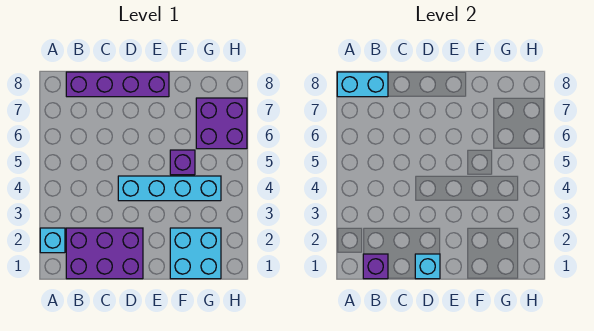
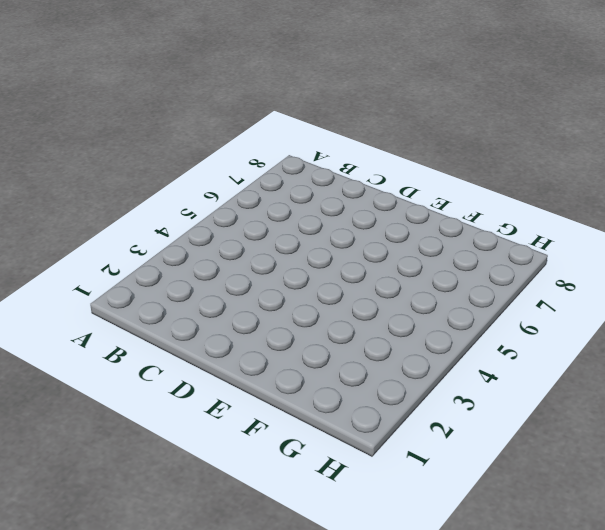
none -> cyan 1x1 brick [40,228,65,253]
none -> purple 2x3 brick [66,228,143,279]

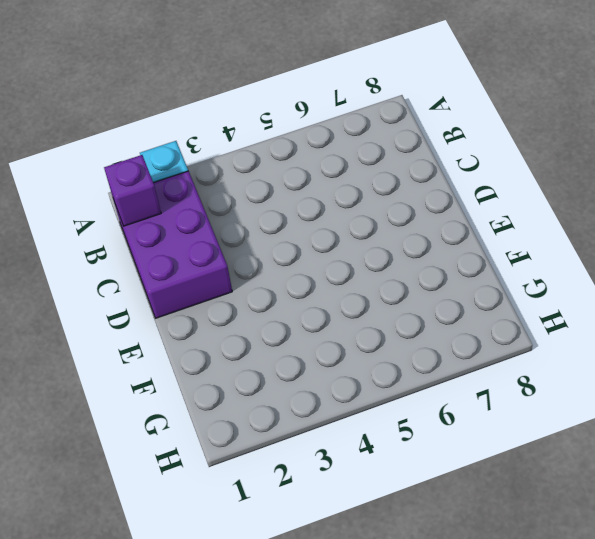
none -> purple 1x4 brick [66,72,169,97]
none -> cyan 1x4 brick [118,176,221,201]

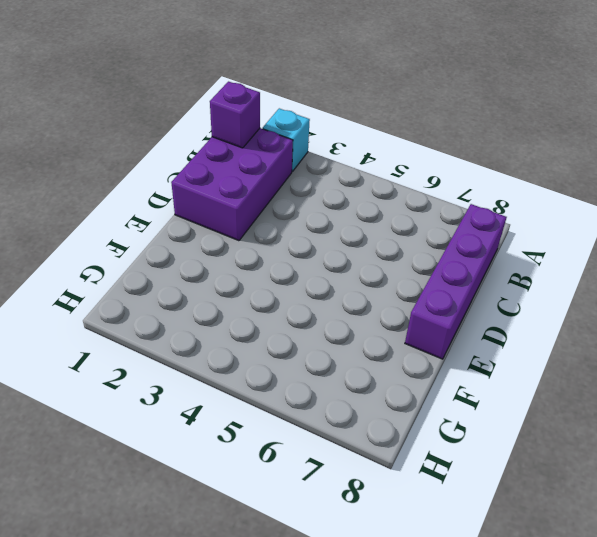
none -> cyan 1x4 brick [118,176,221,201]
none -> cyan 2x2 brick [170,228,221,279]

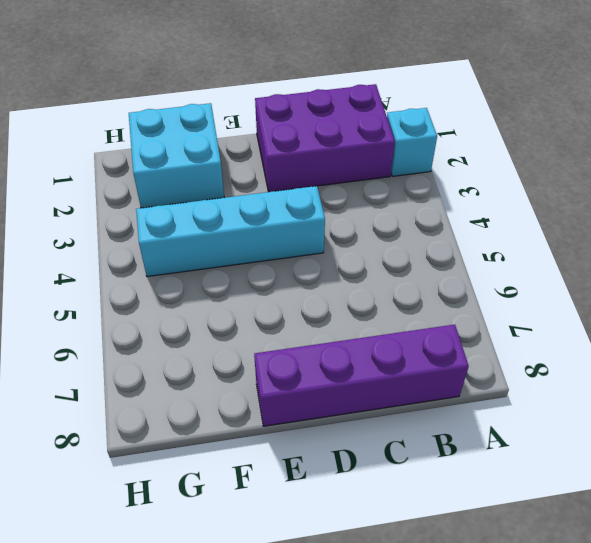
none -> purple 1x1 brick [170,150,195,175]
none -> purple 2x2 brick [196,98,247,149]

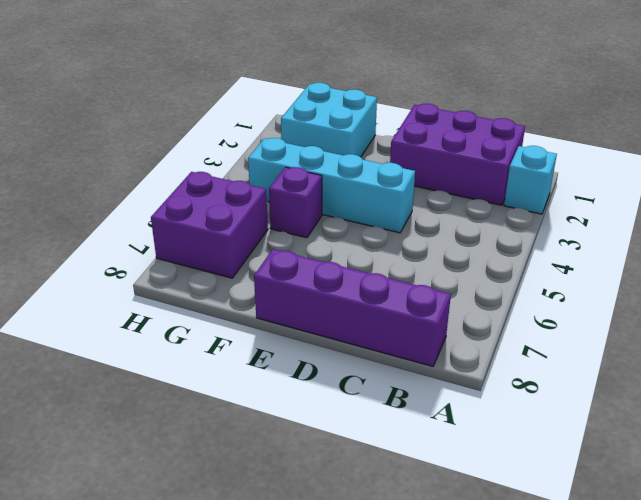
none -> cyan 1x2 brick [337,72,388,97]
none -> purple 1x1 brick [363,254,388,279]

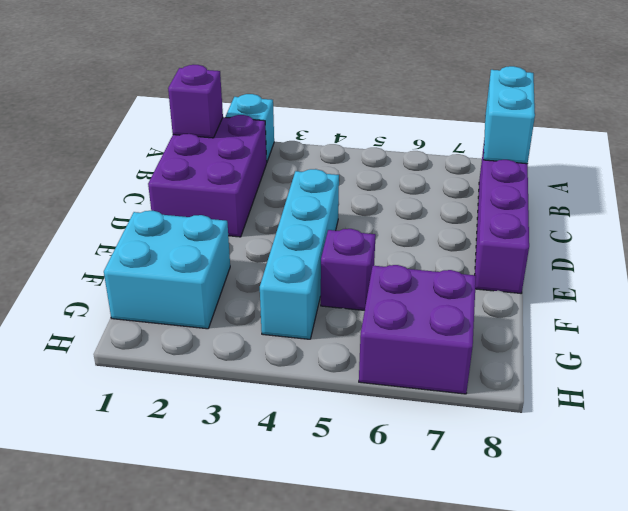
none -> cyan 1x1 brick [415,254,440,279]

